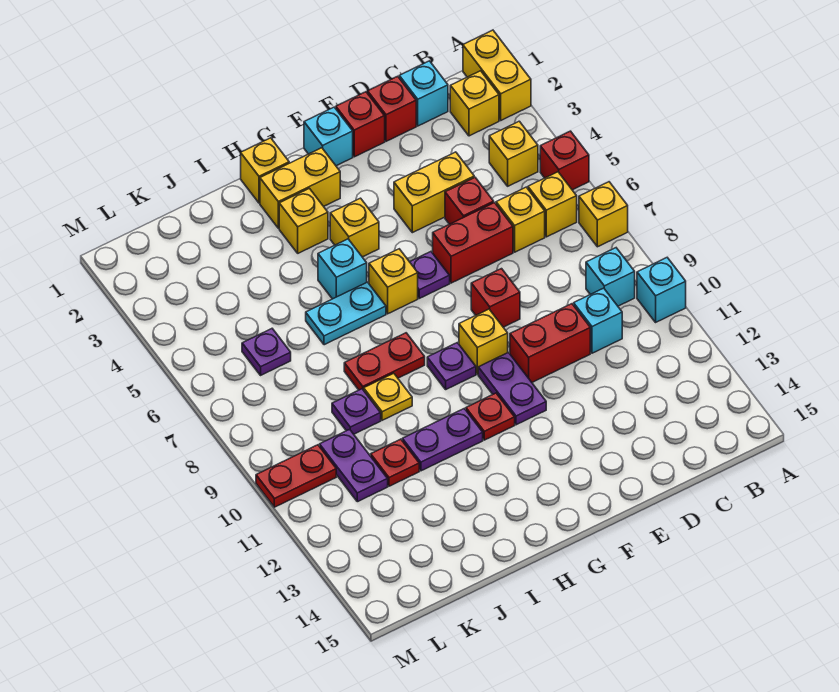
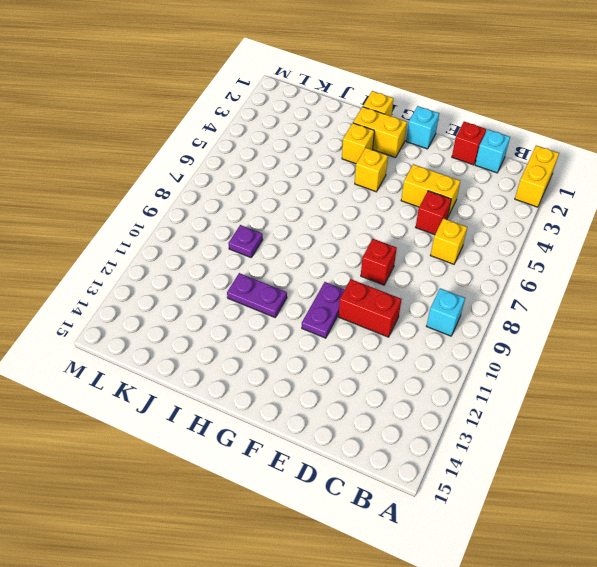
none -> red 1x1 brick [540,131,589,190]
none -> yellow 1x1 brick [579,182,628,247]
none -> cyan 1x1 brick [637,258,686,322]
none -> yellow 1x1 brick [450,71,499,136]

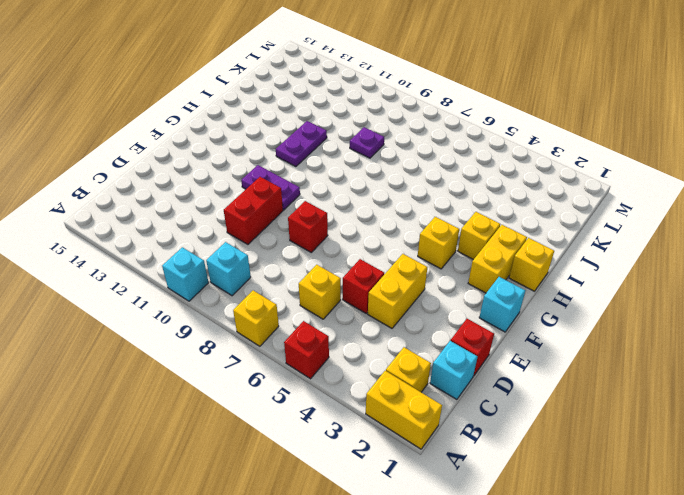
none -> yellow 1x1 brick [489,121,538,186]
none -> yellow 1x1 brick [528,172,577,237]
none -> cyan 1x1 brick [574,288,622,353]
none -> red 1x2 brick [433,203,513,283]

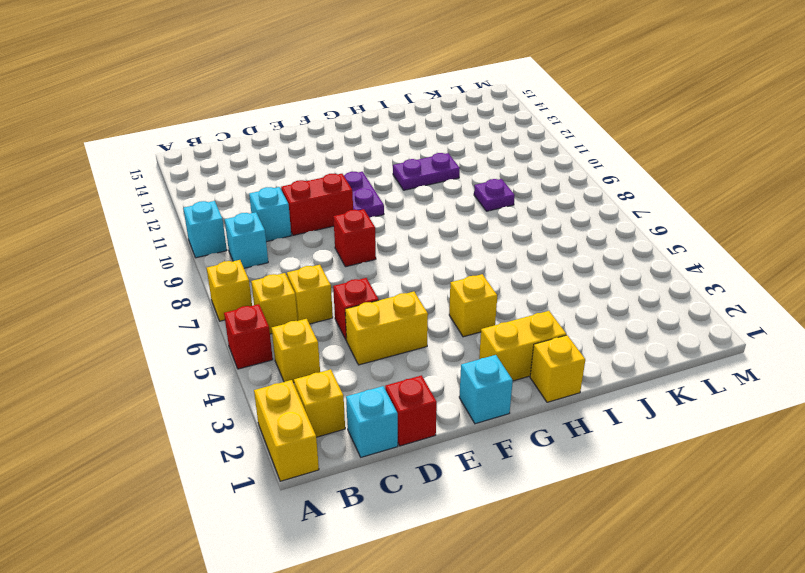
none -> red 1x2 brick [433,203,513,283]
none -> red 1x1 brick [336,92,385,157]
none -> purple 1x1 plate [410,252,450,298]
none -> yellow 1x1 brick [459,309,508,374]

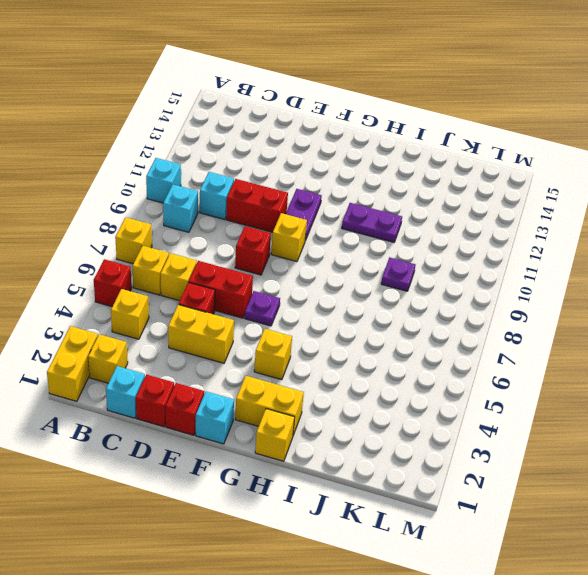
none -> yellow 1x1 brick [369,249,418,314]
none -> purple 1x1 plate [427,343,476,389]
none -> red 1x1 plate [466,393,515,440]
none -> yellow 1x1 brick [279,188,328,253]

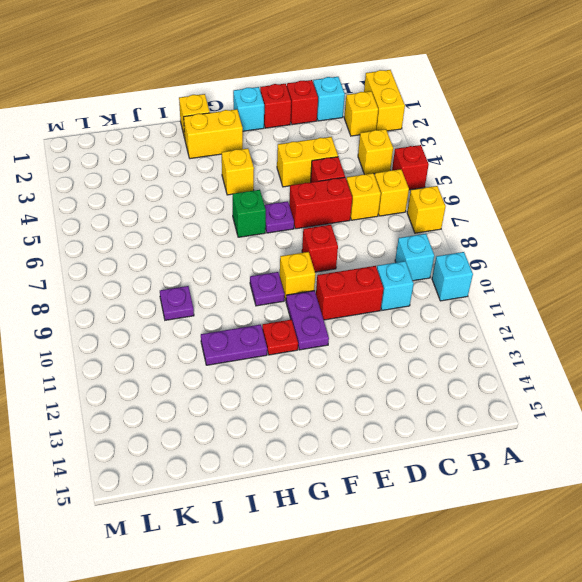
green 1x1 brick [233,190,266,237] -> yellow 1x1 brick [369,249,418,314]
none -> yellow 1x1 brick [279,188,328,253]
none -> cyan 1x1 brick [318,239,367,299]
none -> cyan 1x2 plate [306,282,386,345]
none -> red 1x2 plate [344,333,425,390]

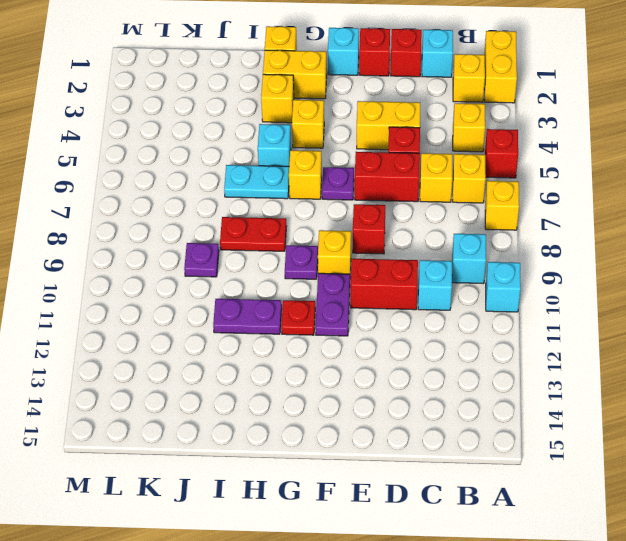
none -> yellow 1x1 plate [364,373,412,420]
none -> red 1x1 plate [371,439,419,486]
none -> purple 1x1 plate [242,329,291,375]
none -> purple 1x2 plate [320,429,388,502]

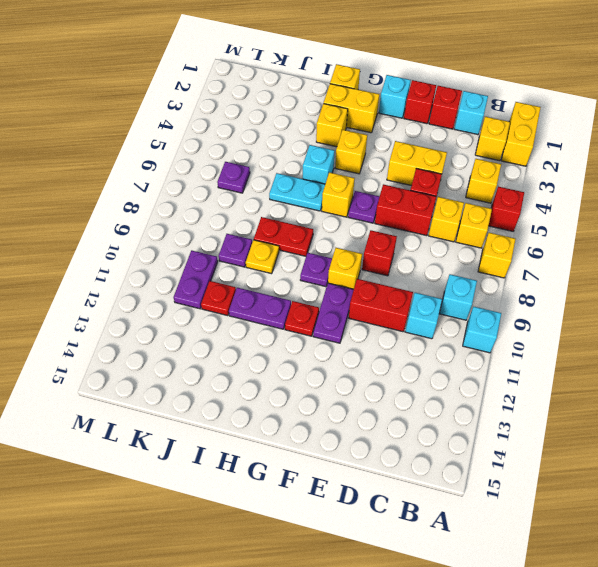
none -> red 1x2 plate [256,445,336,507]

